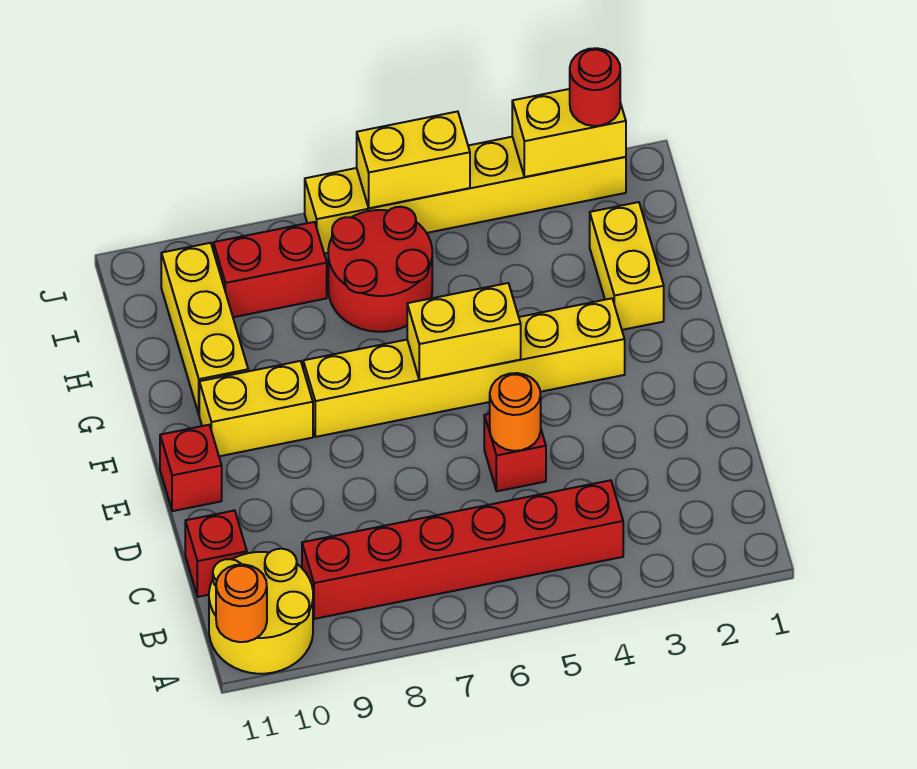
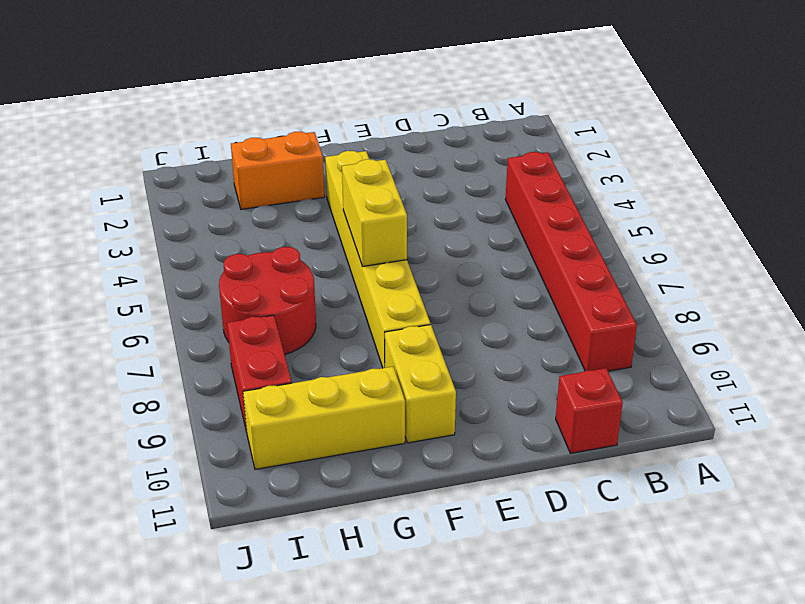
orange 1x2 brick [231,132,324,209] -> yellow 1x2 brick [590,202,664,330]
none -> yellow 2x2 round brick [209,549,313,674]
none -> red 1x1 brick [484,414,546,491]
none -> red 1x1 brick [160,425,222,511]

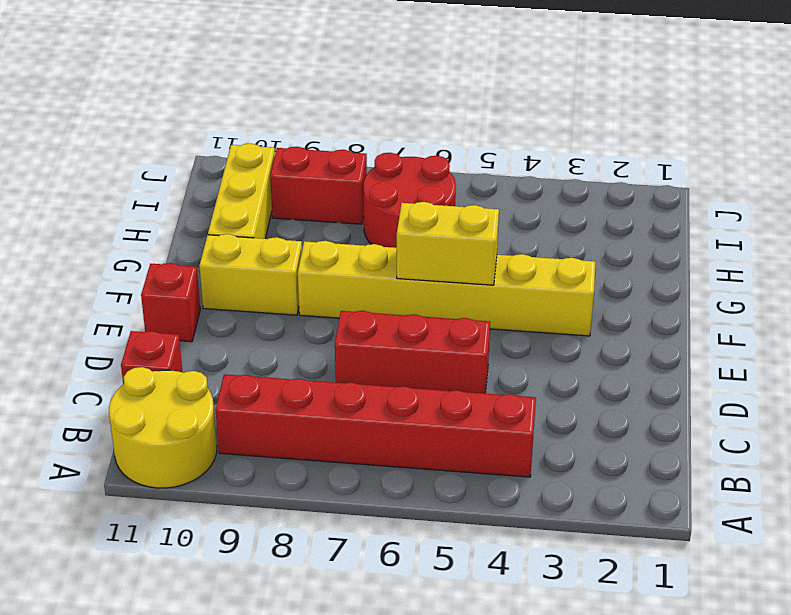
red 1x3 brick [335,311,490,394] -> red 1x1 brick [484,414,546,491]
none -> yellow 1x2 brick [590,202,664,330]
none -> yellow 1x6 brick [305,137,626,254]
none -> orange 1x1 round brick [216,564,267,642]

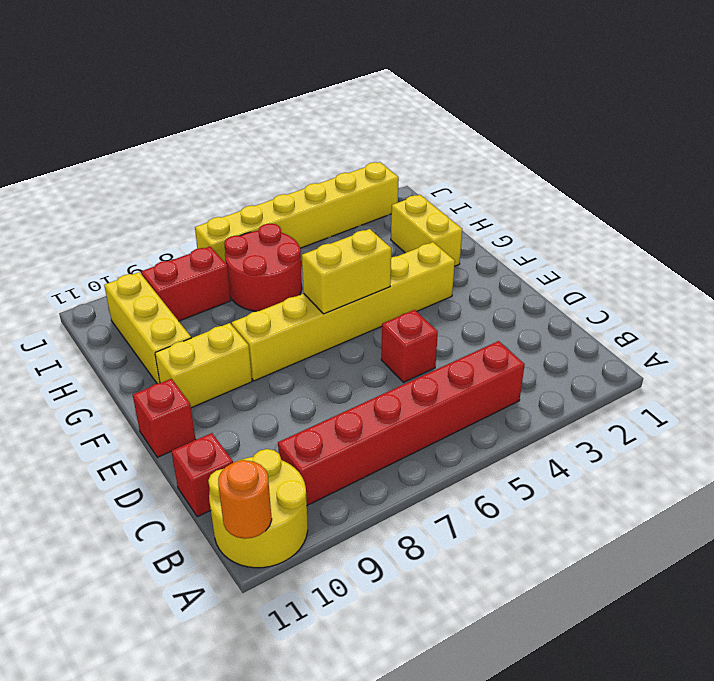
none -> orange 1x1 round brick [490,373,541,451]
none -> yellow 1x2 brick [512,89,626,177]
none -> yellow 1x2 brick [357,111,470,208]

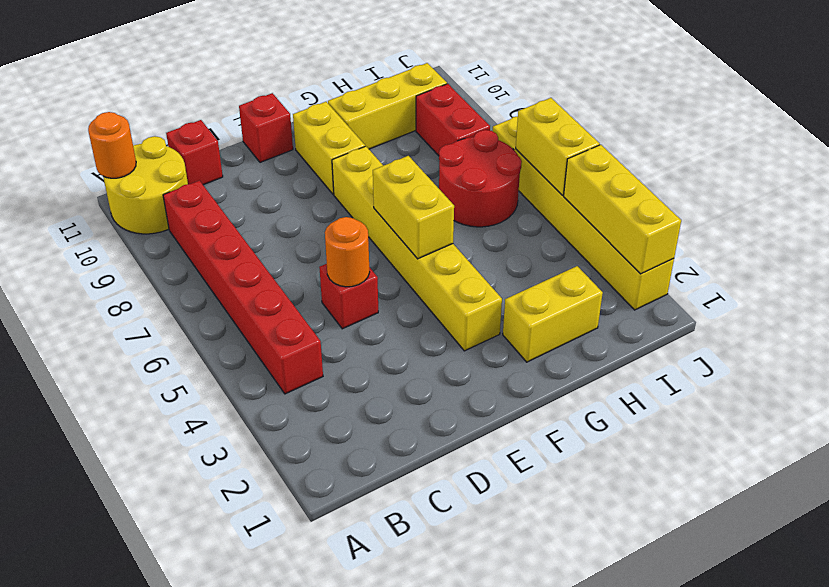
yellow 1x3 brick [564,145,681,274] -> yellow 1x2 brick [512,89,626,177]
none -> red 1x1 round brick [570,48,620,126]

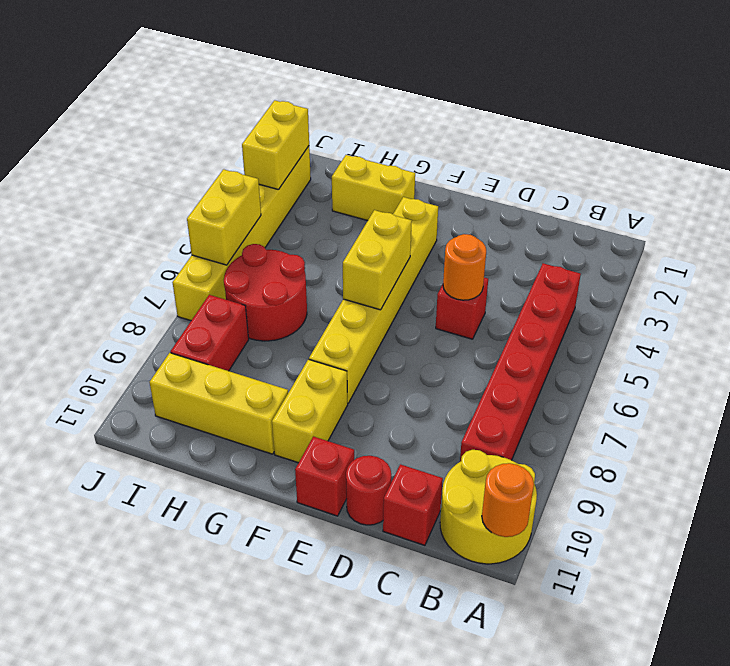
red 1x1 round brick [346,456,391,525] -> red 1x1 round brick moved to [570,48,620,126]

